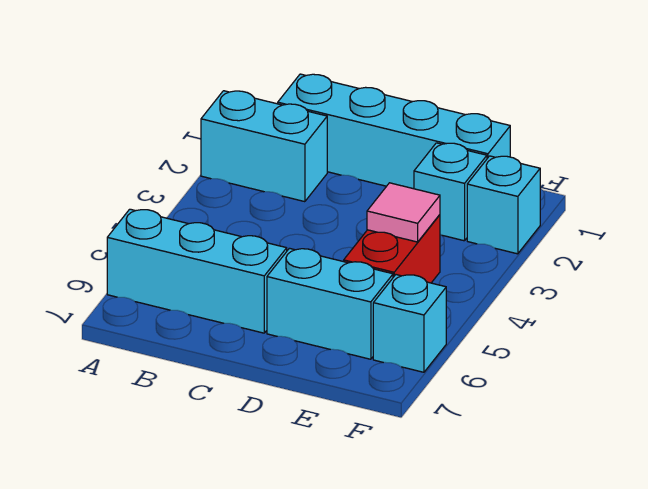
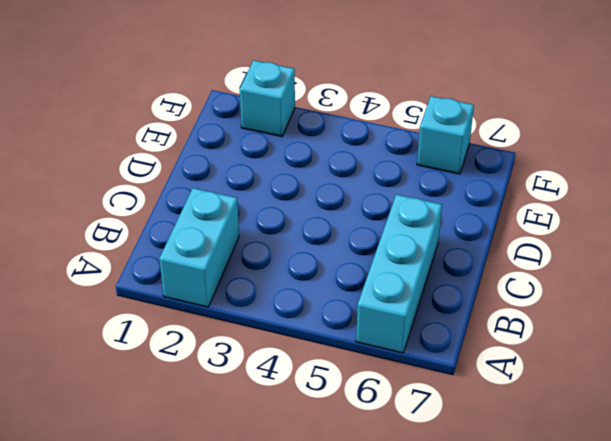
none -> cyan 1x4 brick [278,74,510,189]
none -> cyan 1x2 brick [267,248,393,359]

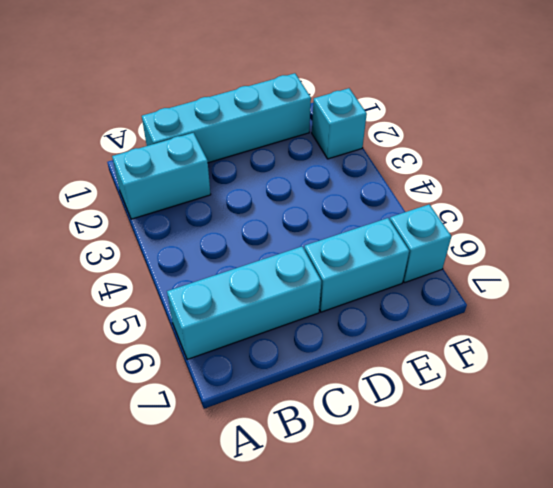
none -> cyan 1x1 brick [414,143,487,241]
none -> red 1x2 brick [344,215,440,283]

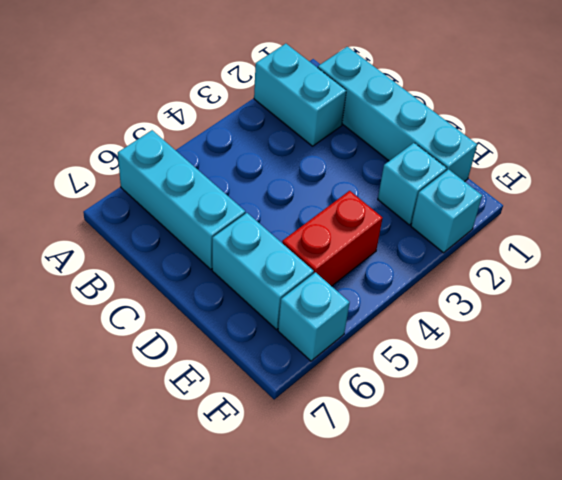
none -> pink 1x1 tile [367,183,440,242]

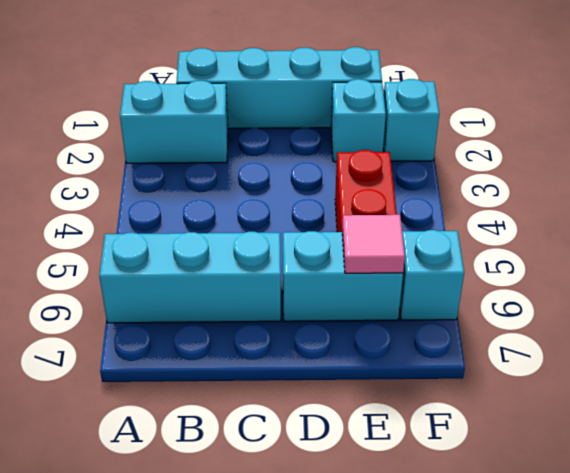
pink 1x1 tile [342,215,405,273] -> pink 1x1 tile moved to [367,183,440,242]

